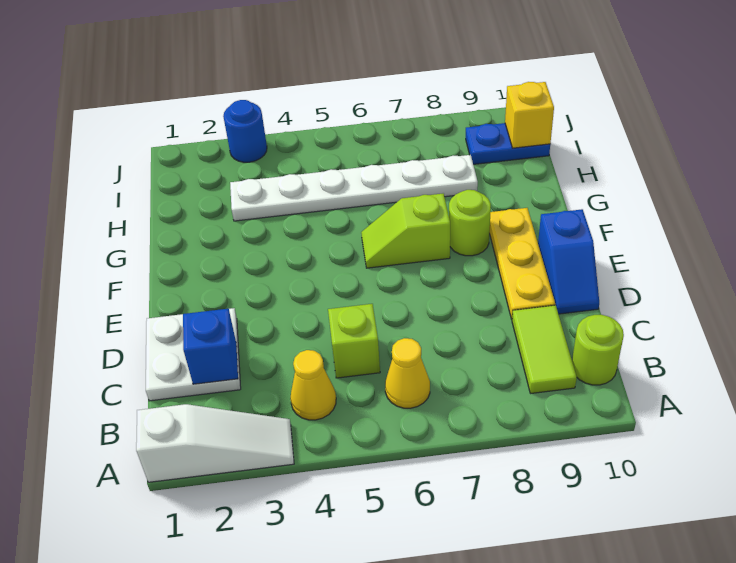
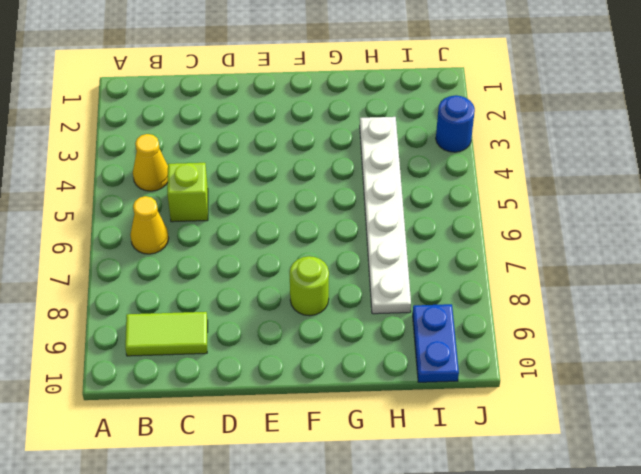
none -> white 1x3 slope [136,404,294,482]
none -> lime 1x1 round brick [572,315,624,385]
none -> white 2x2 plate [146,308,241,401]

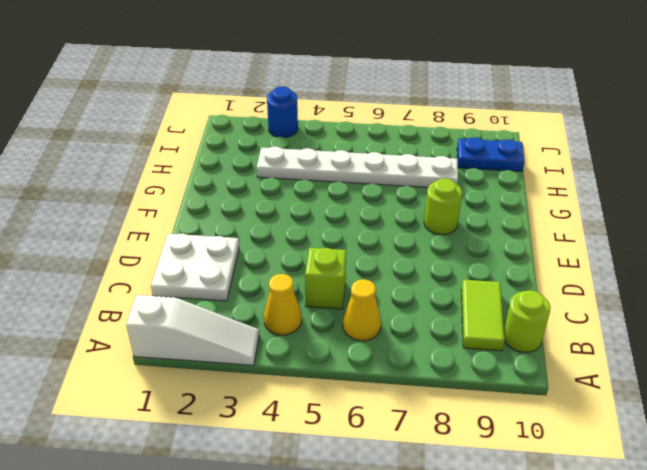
none -> yellow 1x3 plate [489,208,555,319]
none -> blue 1x2 slope [538,209,599,314]
none -> lime 1x2 slope [361,194,450,268]

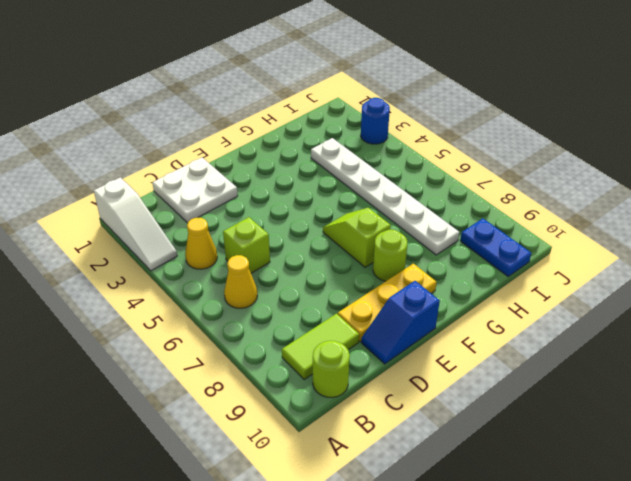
none -> blue 1x1 brick [183,309,238,384]
none -> yellow 1x1 brick [505,82,554,148]

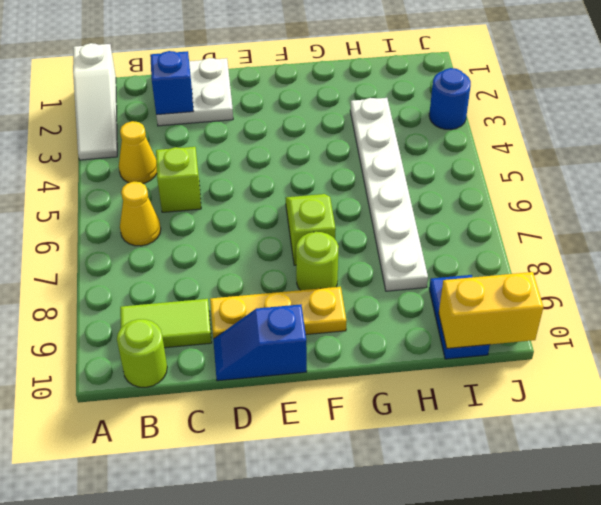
yellow 1x2 brick [439,272,543,348] -> yellow 1x1 brick [505,82,554,148]

